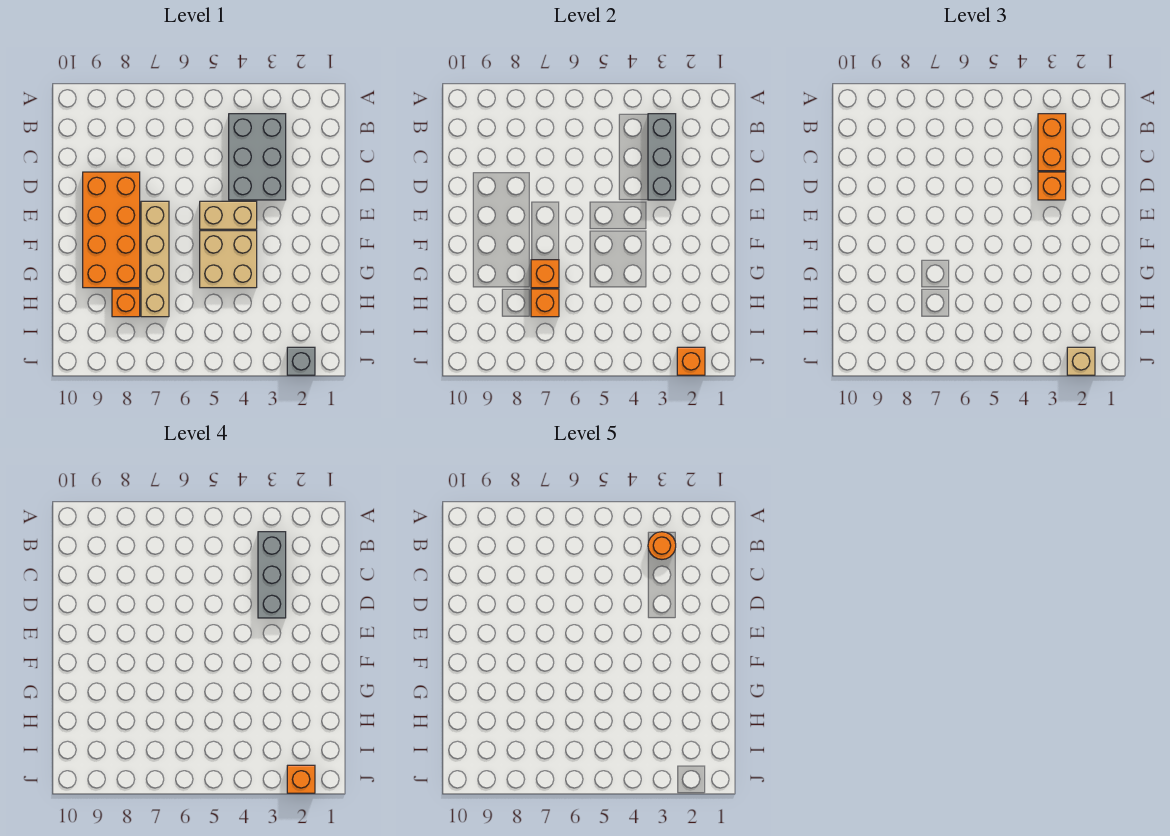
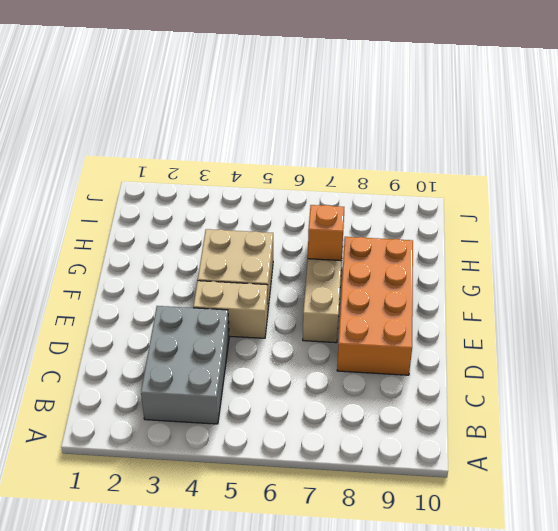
none -> orange 1x1 brick [112,289,140,317]
none -> grey 1x1 brick [287,347,315,375]
none -> grey 1x3 brick [648,114,676,200]

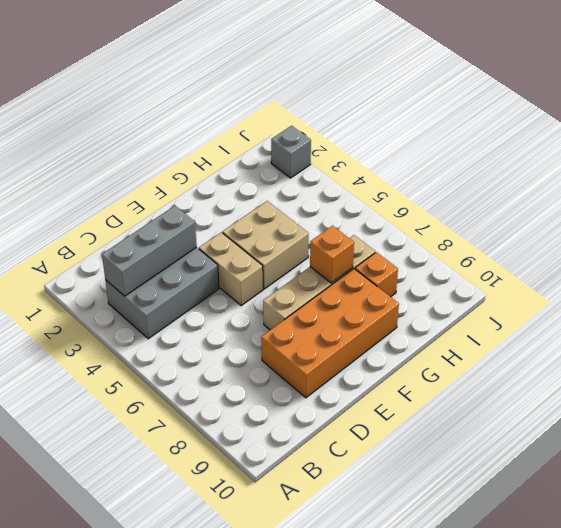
none -> orange 1x1 brick [531,289,559,317]
none -> orange 1x1 brick [677,347,705,375]
none -> orange 1x2 brick [1038,114,1066,171]

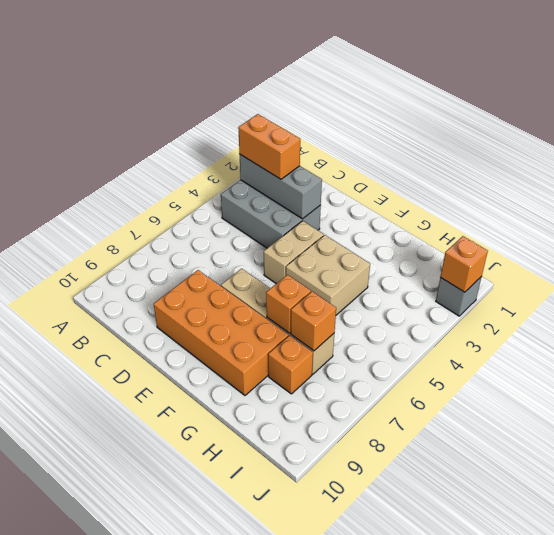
none -> orange 1x1 brick [1038,172,1066,200]
none -> tan 1x1 brick [1067,347,1095,375]
none -> grey 1x3 brick [258,532,286,618]

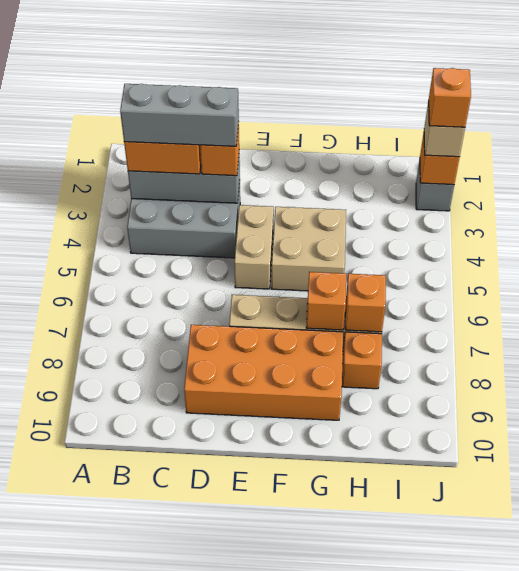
none -> orange 1x1 round brick [648,532,676,559]

